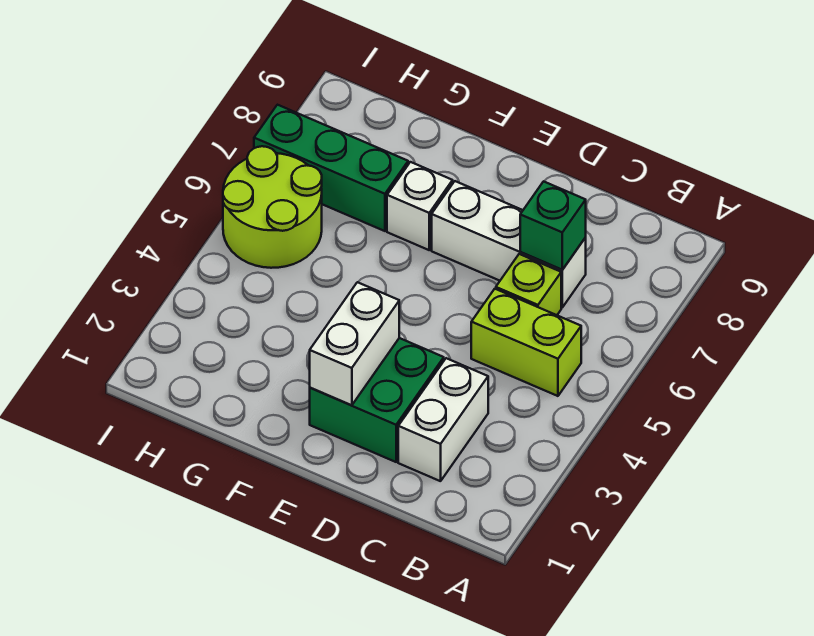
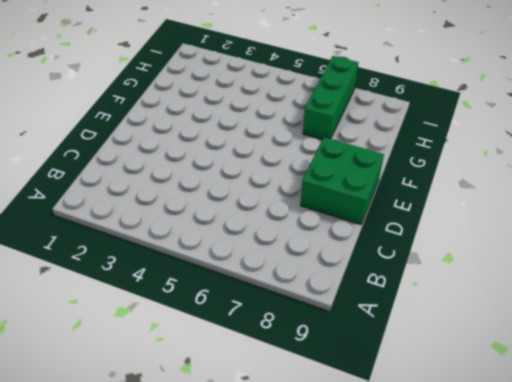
green 2x2 brick [301,137,384,224] -> green 2x2 brick moved to [310,338,444,462]
none -> lime 1x2 brick [471,289,581,396]
none -> white 1x2 brick [398,358,488,481]

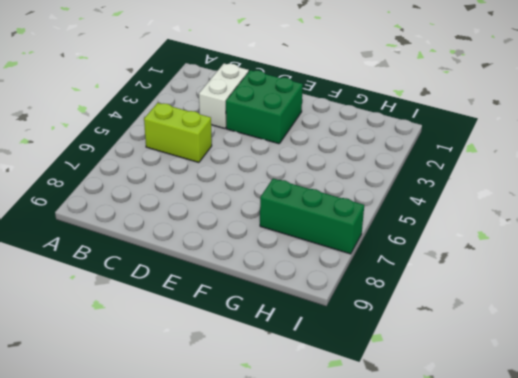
none -> lime 1x1 brick [496,254,561,315]
none -> white 1x3 brick [432,181,586,307]

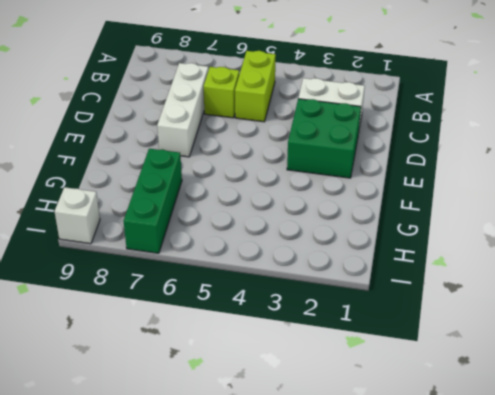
white 1x1 brick [54,187,100,244] -> white 1x1 brick moved to [387,162,453,250]
none -> lime 2x2 round brick [223,146,322,268]
none -> green 1x1 brick [520,181,586,270]

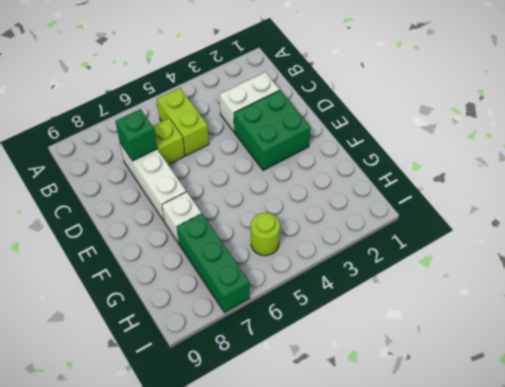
lime 1x1 round brick [251,213,280,256] -> lime 2x2 round brick [223,146,322,268]
none -> white 1x2 brick [310,282,399,405]

